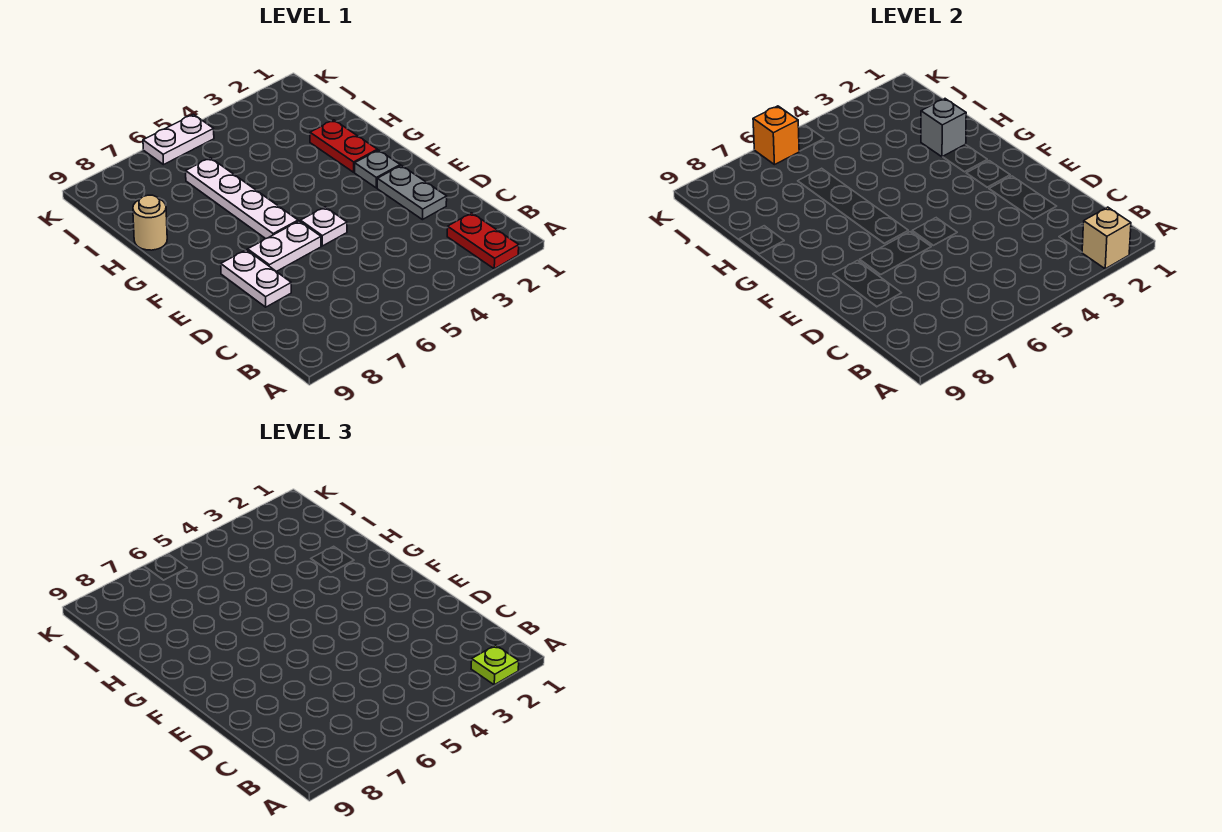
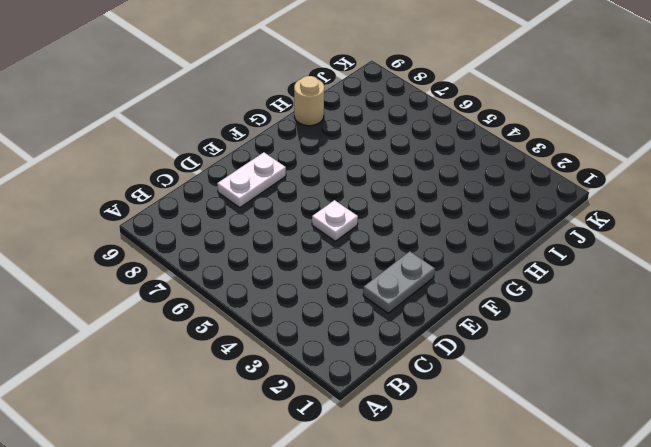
none -> red 1x2 plate [447,213,519,269]
none -> white 1x2 plate [248,221,321,272]
none -> grey 1x1 plate [355,150,400,188]

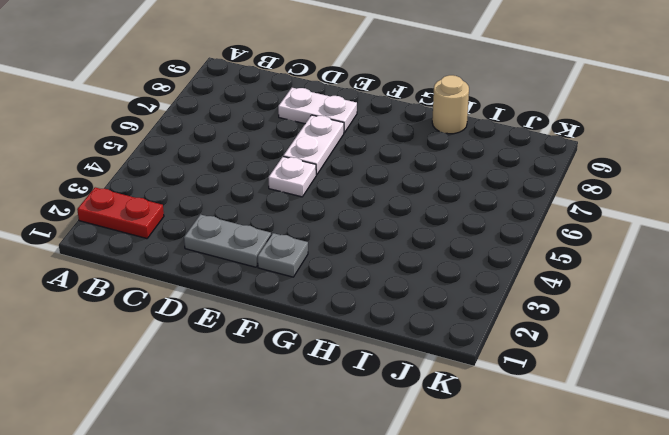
none -> white 1x4 plate [186,158,298,239]
none -> red 1x2 plate [310,120,377,172]
none -> white 1x2 plate [143,114,214,165]

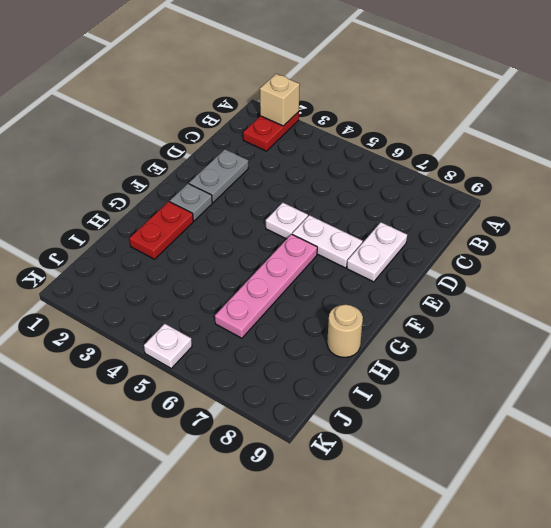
pink 1x4 plate [215,234,317,338] -> white 1x4 plate [186,158,298,239]
white 1x1 plate [144,324,192,368] -> white 1x2 plate [143,114,214,165]
none -> grey 1x1 brick [921,99,966,157]
none -> orange 1x1 brick [753,106,799,165]
none -> lime 1x1 plate [471,645,519,685]

